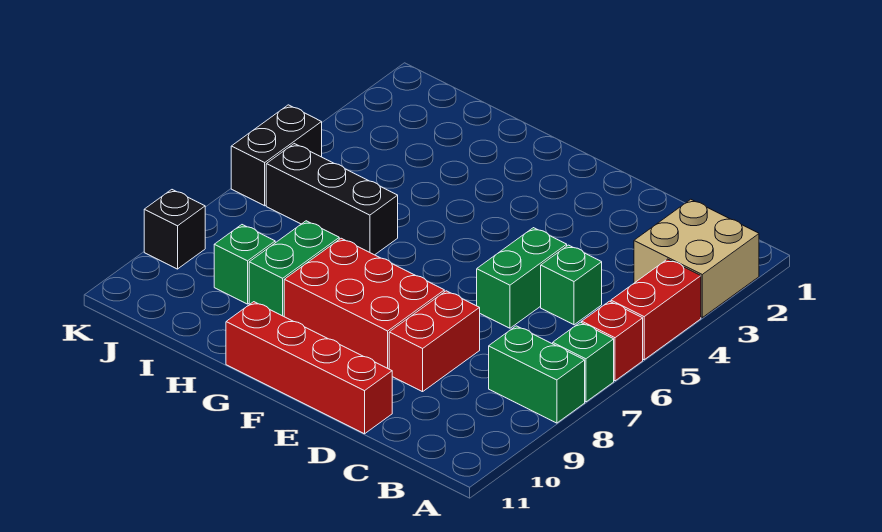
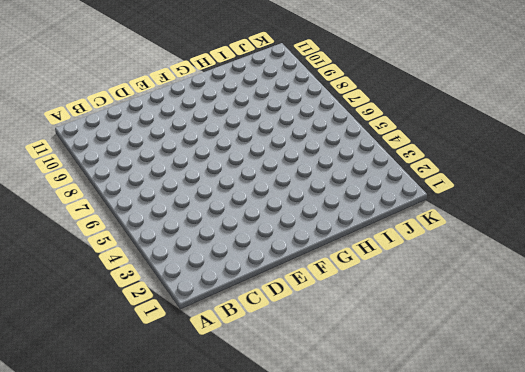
none -> tan 2x2 brick [634,199,759,317]
none -> red 1x2 brick [611,259,701,360]
none -> red 1x1 brick [582,301,643,381]

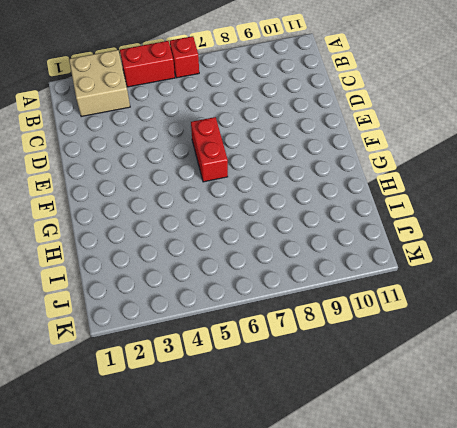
red 1x2 brick [191,117,228,182] -> red 1x2 brick turned to [389,291,480,392]
none -> green 1x1 brick [553,322,614,402]
none -> green 1x2 brick [489,326,585,423]
none -> green 1x1 brick [541,245,602,325]

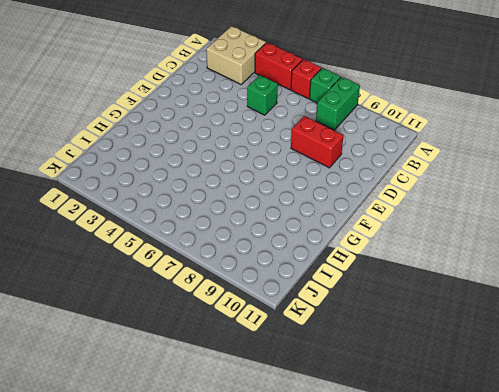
none -> green 1x2 brick [477,228,567,328]
none -> red 1x4 brick [226,302,392,434]
none -> red 2x3 brick [284,238,444,369]

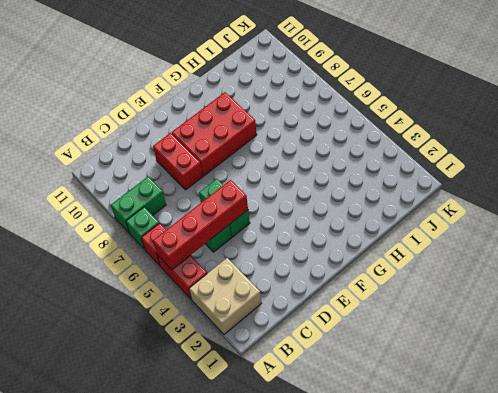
red 1x4 brick [153,180,248,270] -> red 1x4 brick moved to [226,302,392,434]
none -> black 1x3 brick [266,144,398,255]
none -> green 1x2 brick [249,221,339,316]
none -> green 1x1 brick [214,225,275,304]

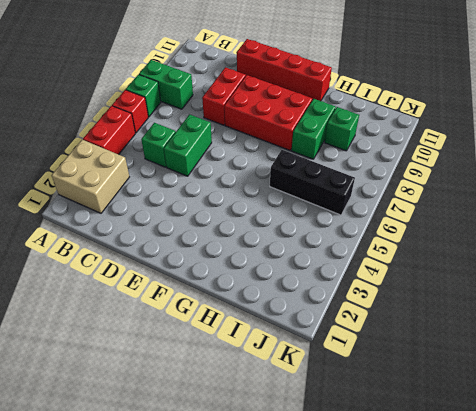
none -> black 1x2 brick [231,105,322,206]
none -> black 1x1 brick [144,190,205,269]

